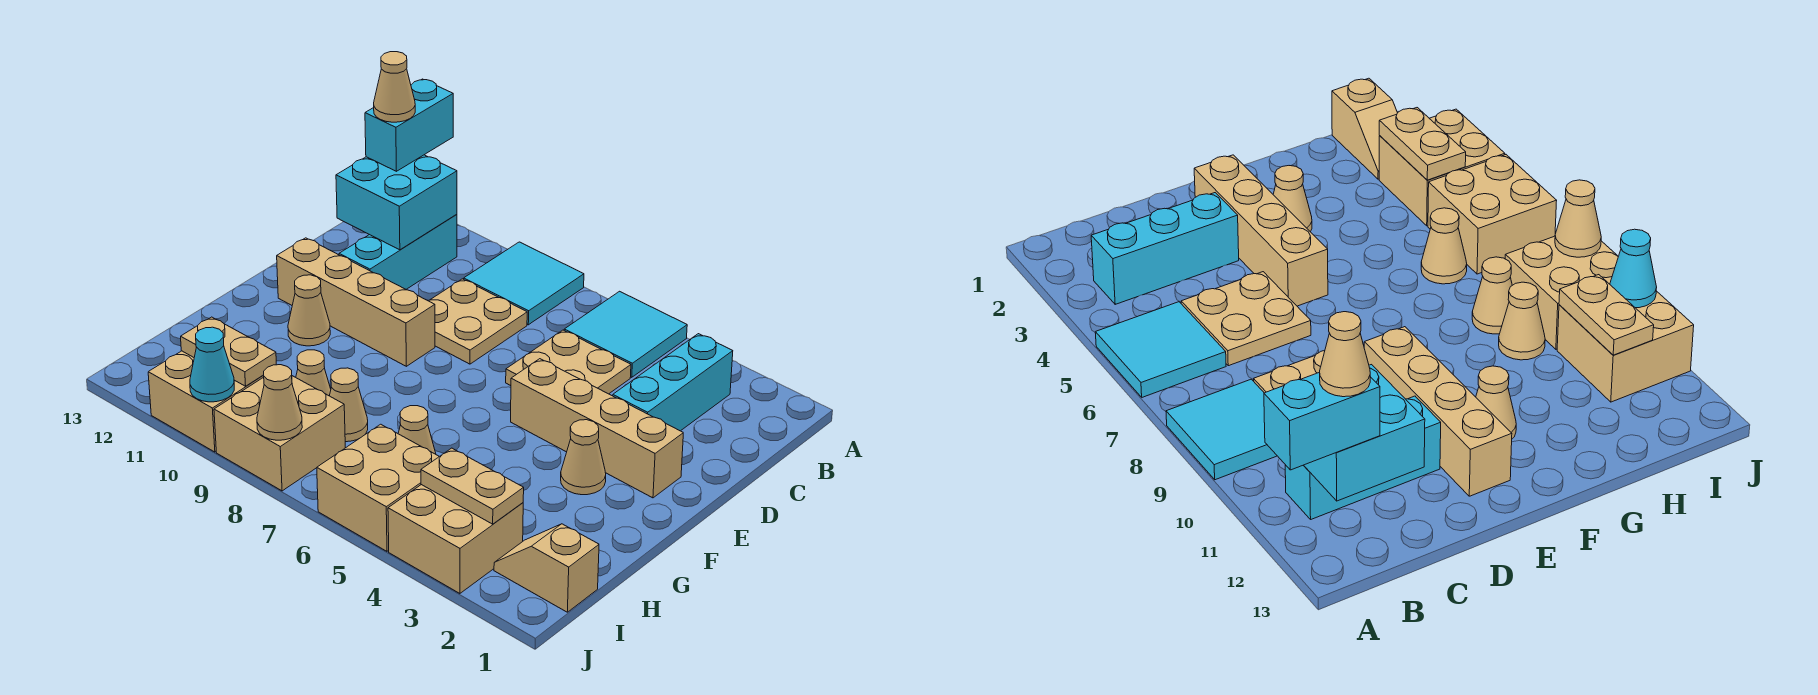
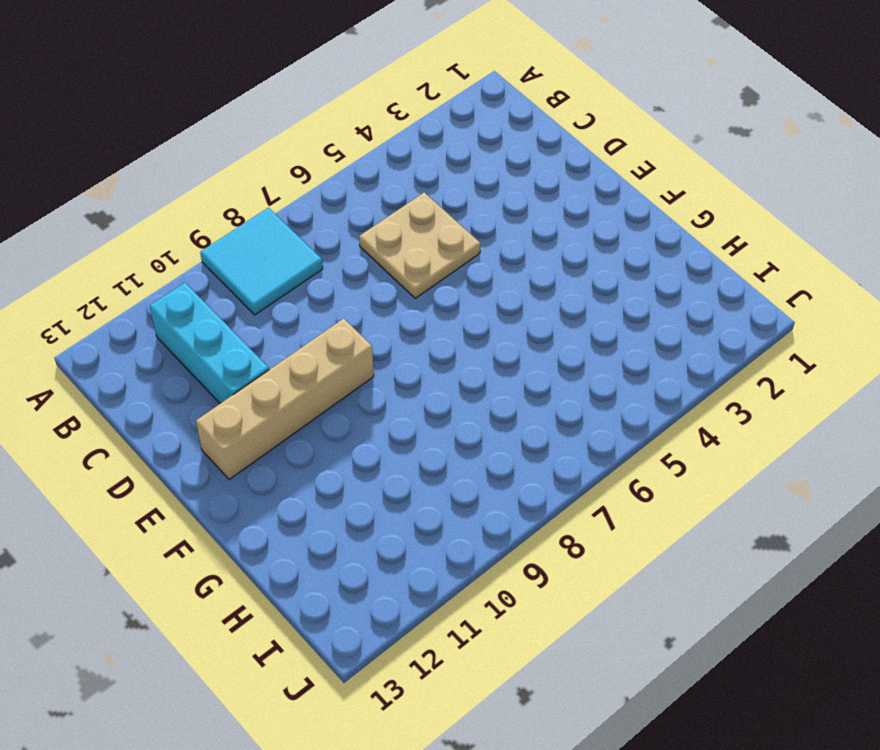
none -> cyan 2x2 tile [564,291,687,377]
none -> cyan 1x3 brick [613,334,733,431]
none -> tan 2x2 plate [429,279,527,364]

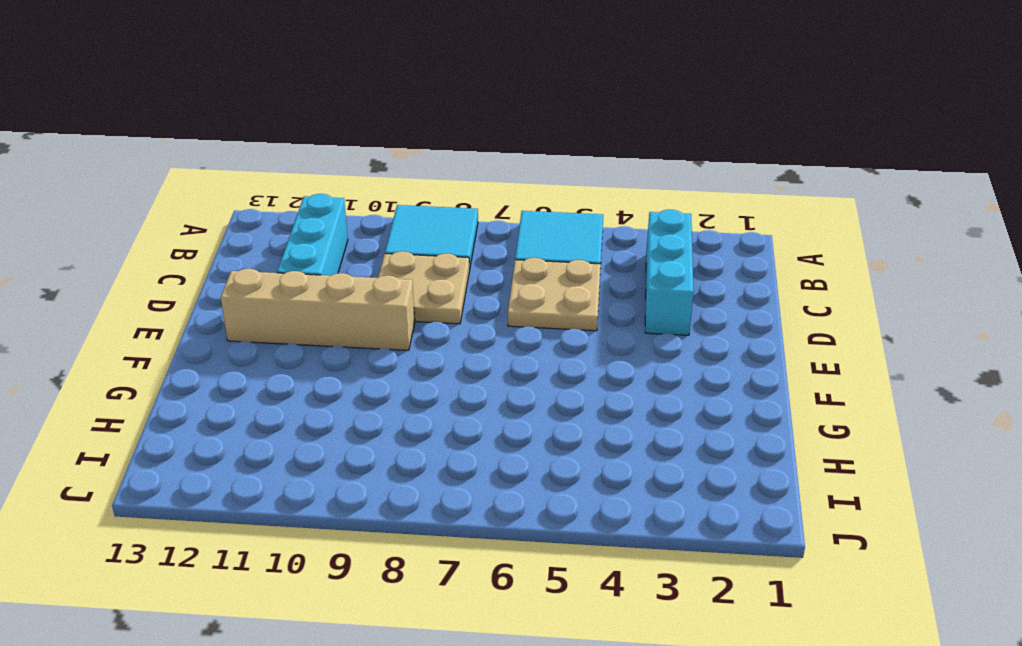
none -> tan 1x4 brick [511,359,683,498]
none -> tan 1x1 cone [561,420,606,495]
none -> tan 1x1 cone [288,275,330,346]

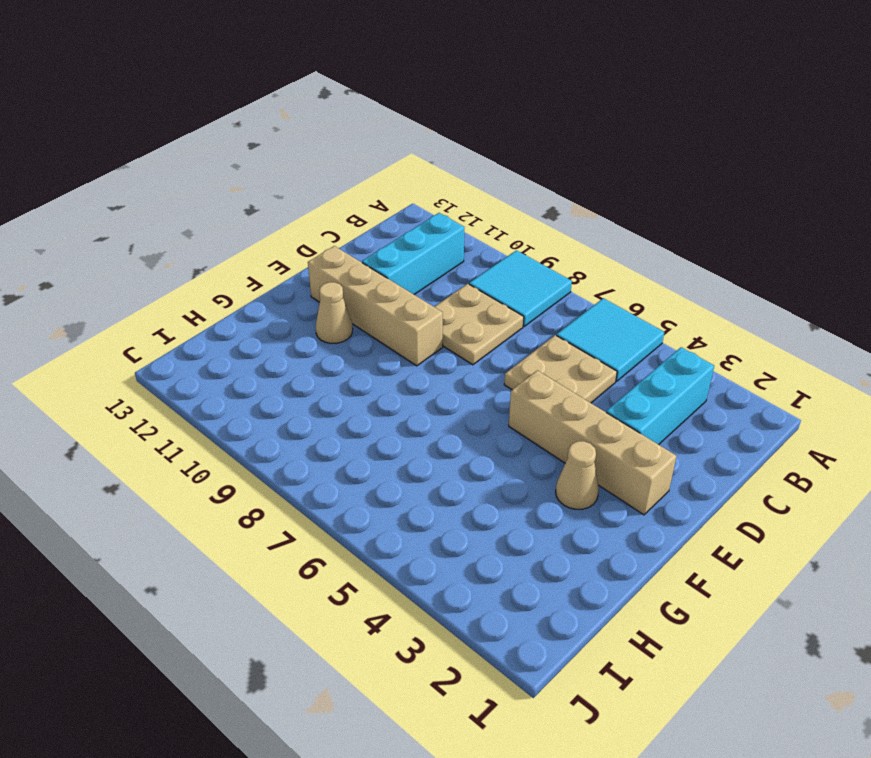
none -> tan 1x1 cone [398,406,436,454]
none -> tan 1x1 cone [330,368,368,442]
none -> tan 1x1 cone [296,350,331,396]

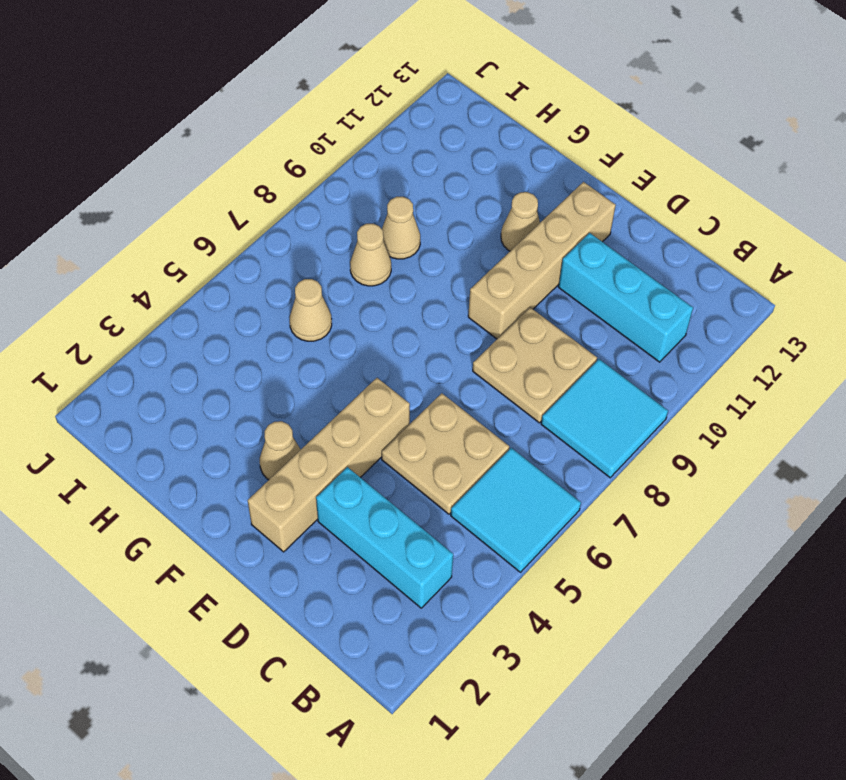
none -> tan 1x2 slope [494,524,599,612]
none -> tan 2x2 brick [388,485,523,593]
none -> tan 2x2 brick [317,424,439,551]

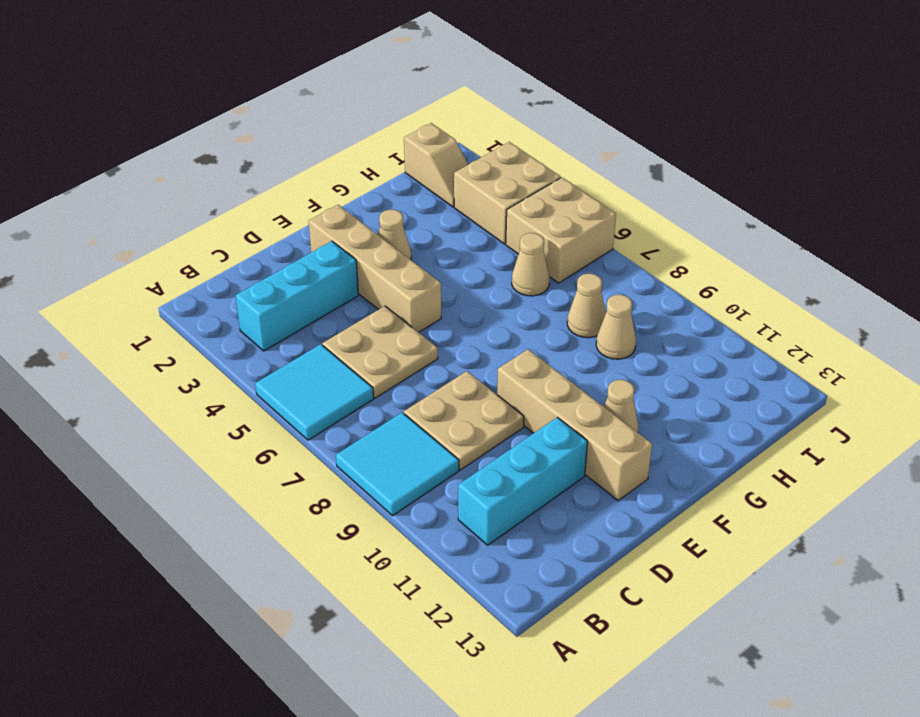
none -> tan 2x2 brick [214,376,345,491]
none -> tan 2x2 brick [148,351,264,452]
none -> cyan 2x2 brick [336,155,457,250]

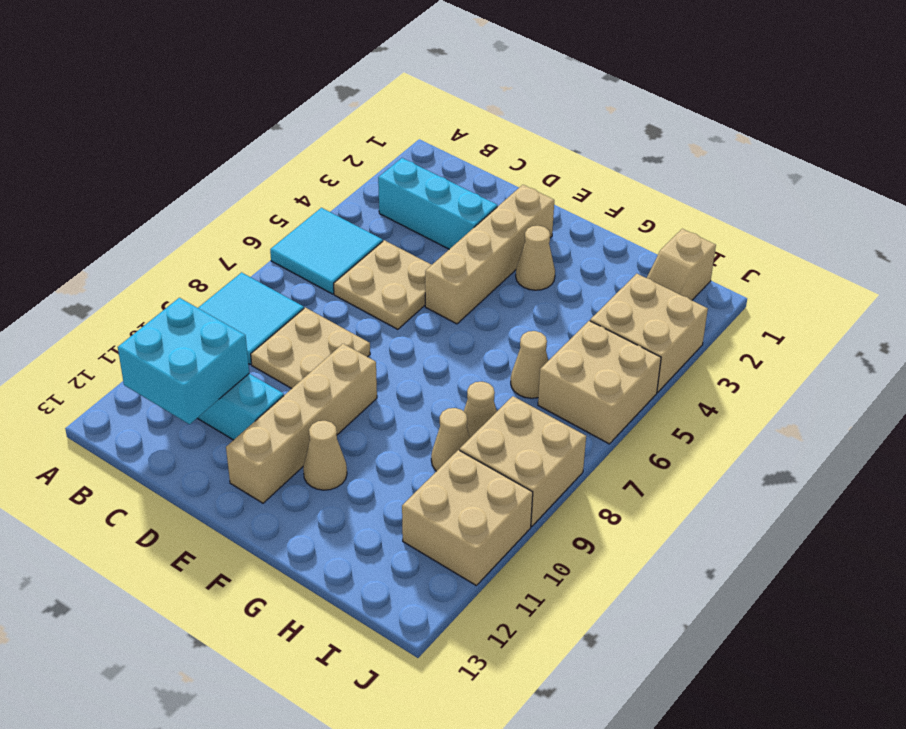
none -> tan 1x2 plate [421,448,524,524]
none -> tan 1x2 plate [181,317,276,386]
none -> tan 1x1 cone [257,365,302,440]

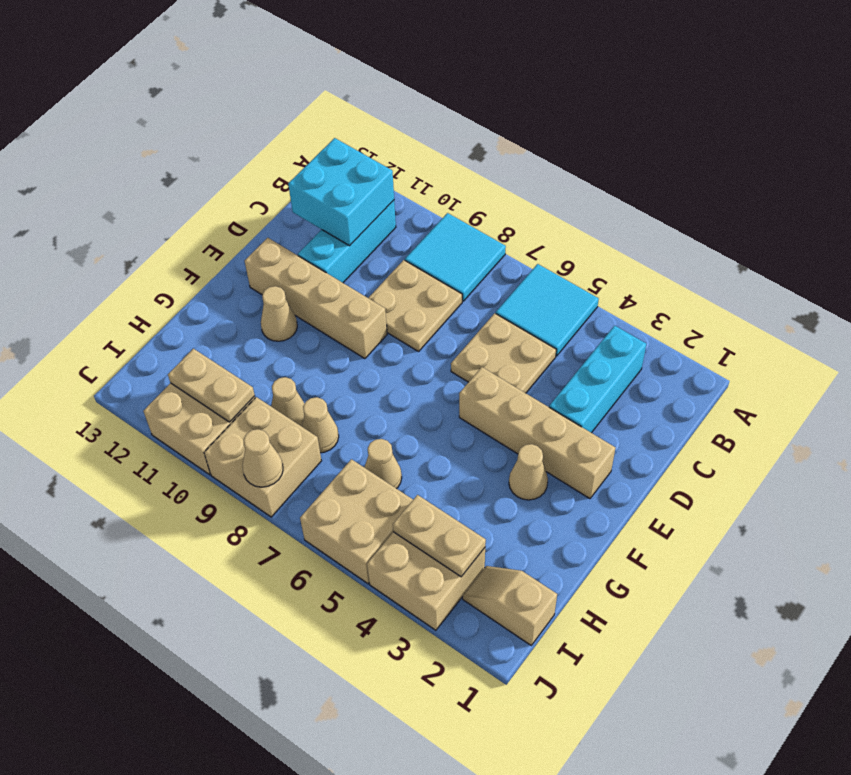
none -> cyan 1x1 cone [190,327,234,402]
none -> cyan 1x2 brick [365,79,453,171]
none -> tan 1x1 cone [374,52,415,122]

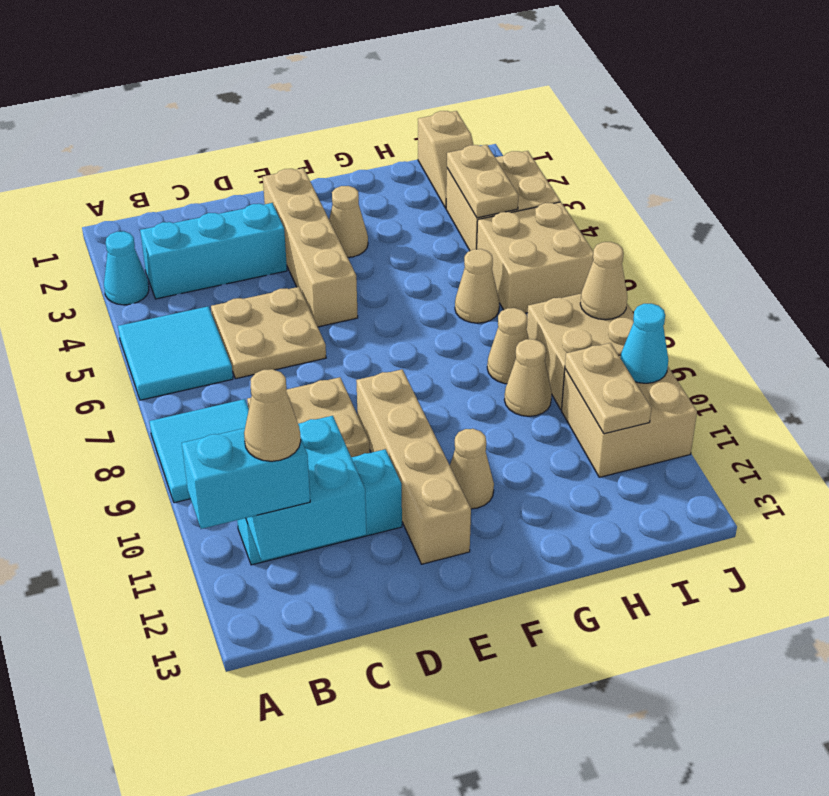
cyan 1x1 cone [104,231,149,305] -> none

